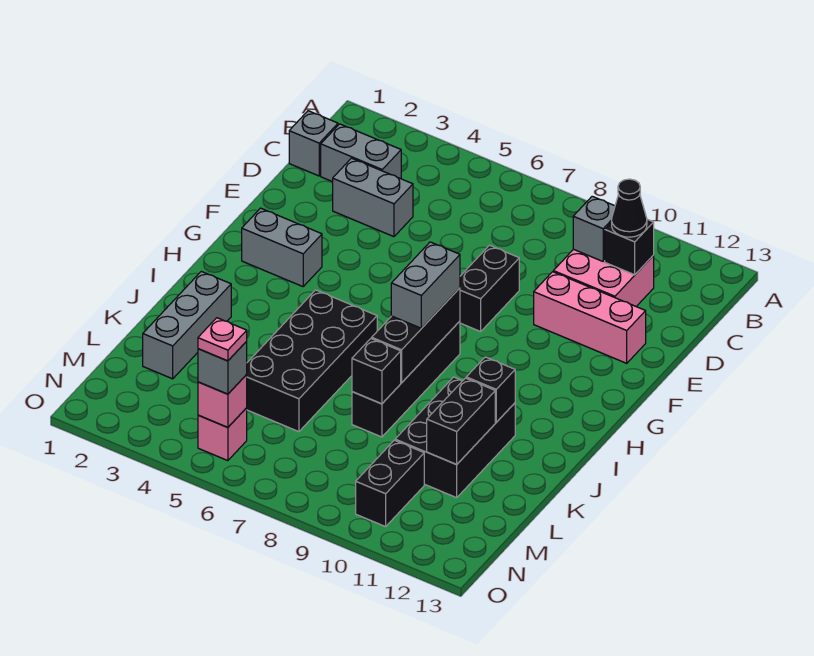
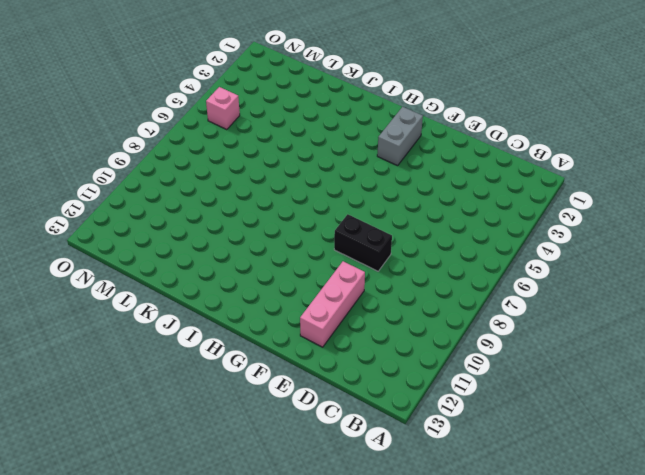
none -> grey 1x1 brick [289,111,338,176]
none -> grey 1x2 brick [321,124,401,182]
none -> pink 2x2 brick [553,249,654,306]

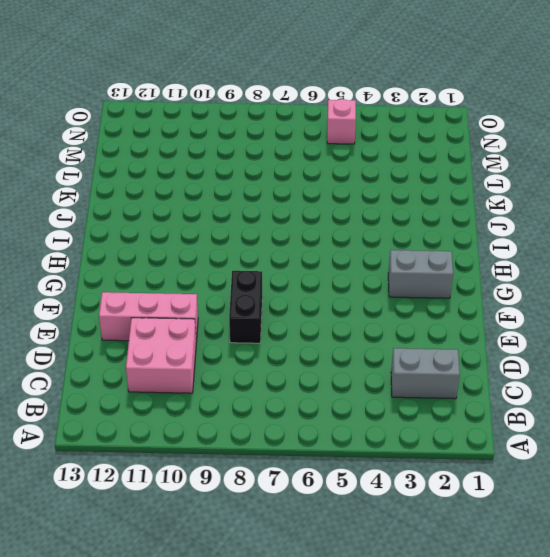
none -> grey 1x1 brick [289,111,338,176]
none -> grey 1x2 brick [333,158,413,237]
none -> black 1x4 brick [352,321,460,437]

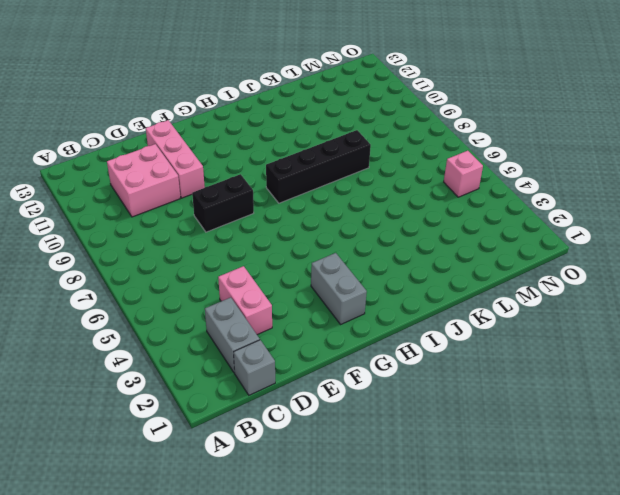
pink 1x2 brick [218,266,272,335] -> grey 1x2 brick [333,158,413,237]
none -> black 2x4 brick [246,290,377,432]
none -> grey 1x3 brick [143,271,231,379]
none -> black 2x3 brick [395,377,515,498]

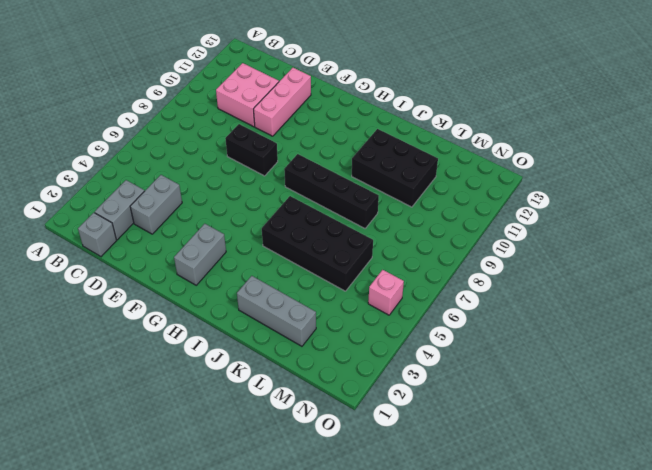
none -> black 1x2 brick [356,440,424,527]
none -> grey 1x1 brick [573,196,615,261]
none -> black 1x1 brick [605,219,654,275]

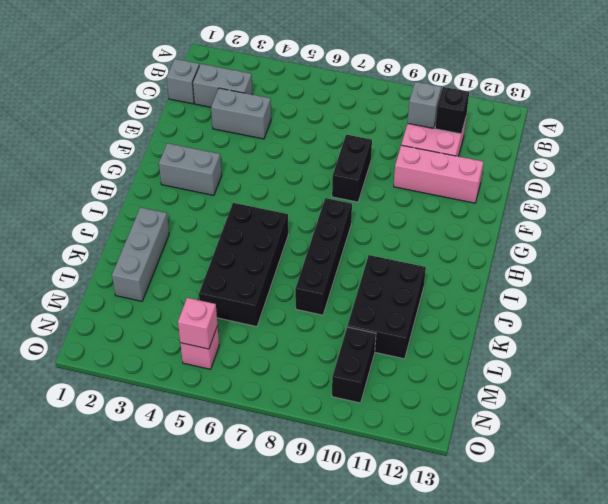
none -> black 1x3 brick [372,288,460,383]
none -> black 1x1 brick [466,357,515,422]
none -> black 1x1 brick [352,339,401,404]

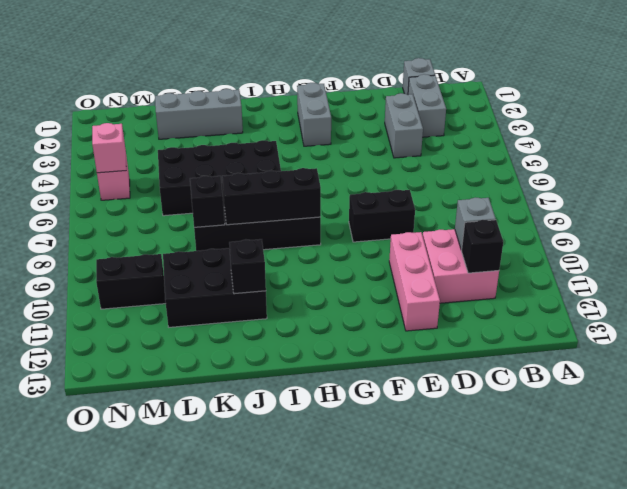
none -> black 1x2 brick [427,378,495,464]
none -> black 1x1 cone [612,179,647,237]
none -> grey 1x2 brick [391,242,460,328]

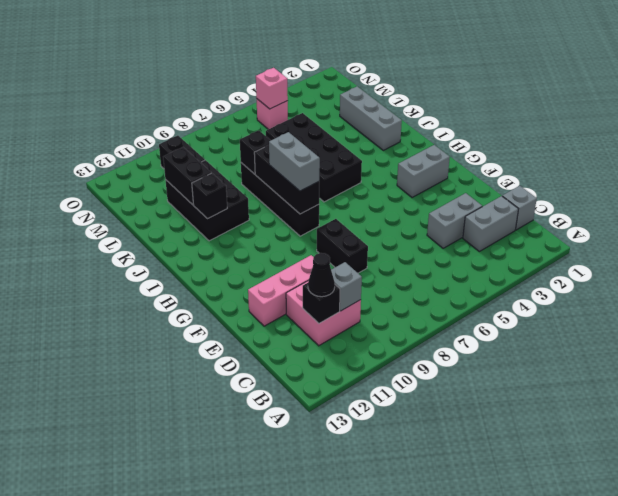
none -> grey 1x1 brick [198,342,247,394]
none -> pink 1x1 plate [198,318,247,361]

